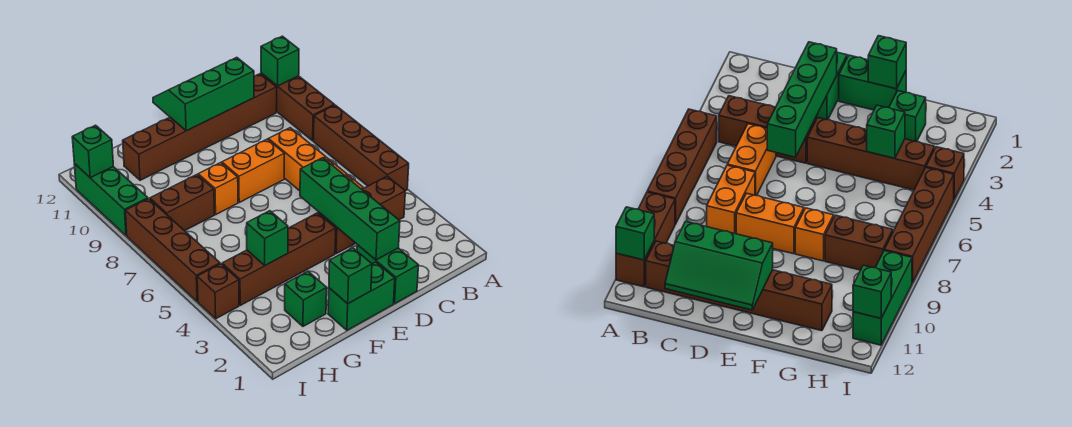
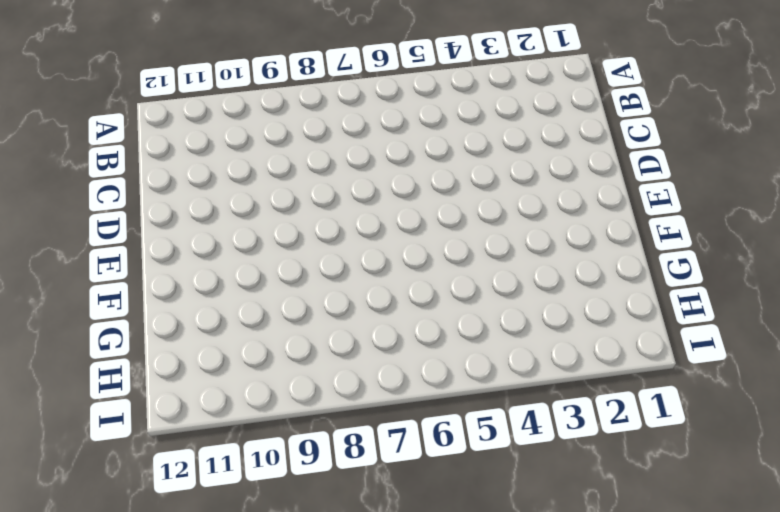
none -> brown 1x4 brick [314,105,409,191]
none -> brown 1x3 brick [261,73,334,141]
none -> brown 1x3 brick [319,176,405,254]

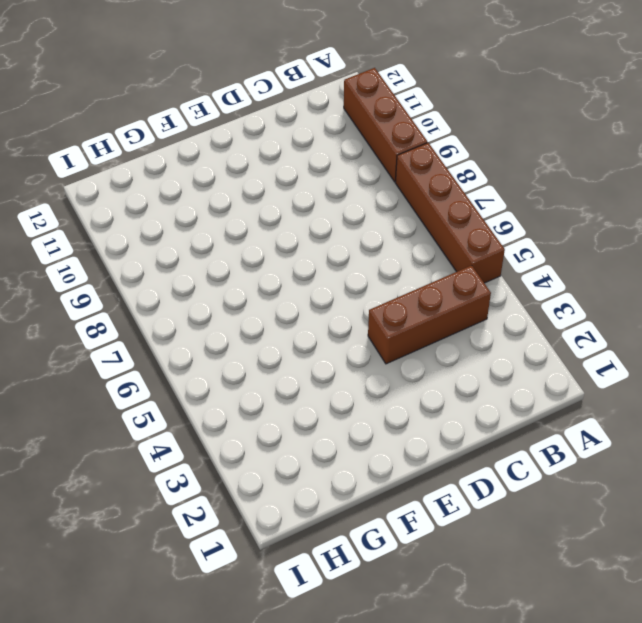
none -> brown 1x6 brick [123,74,277,180]
none -> orange 1x2 brick [727,124,776,196]
none -> orange 1x2 brick [268,128,326,191]

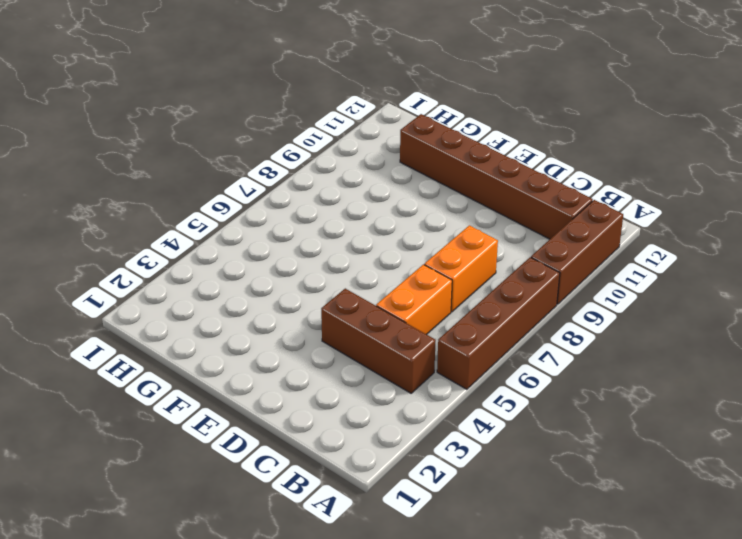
none -> green 1x2 brick [357,245,419,303]
none -> orange 1x2 brick [222,139,285,202]
none -> green 1x2 brick [328,262,395,330]

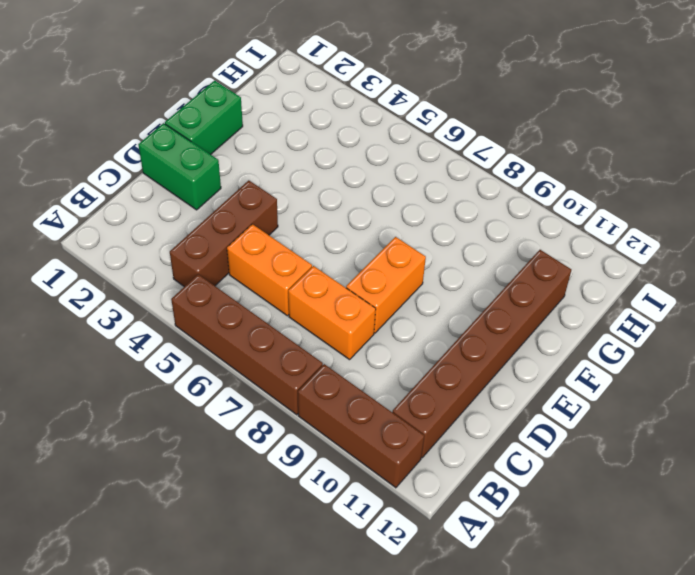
none -> brown 1x4 brick [222,213,336,305]
none -> orange 1x1 brick [198,163,238,214]
none -> green 1x1 brick [285,271,327,326]

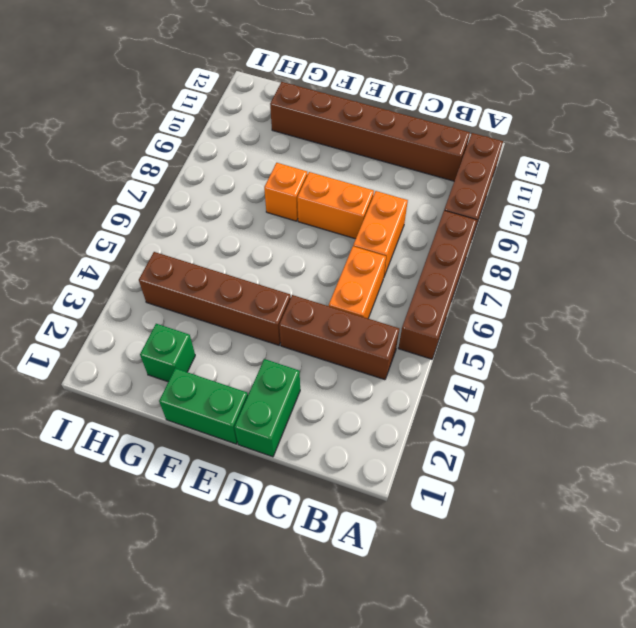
none -> brown 1x2 brick [150,175,215,231]
none -> brown 1x1 brick [197,264,239,319]
none -> brown 1x4 brick [125,199,220,302]

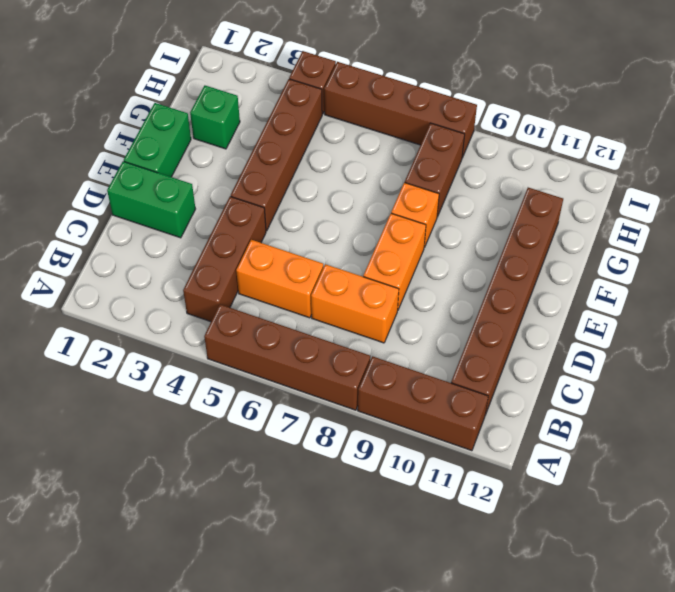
none -> green 1x3 brick [74,164,148,236]
none -> green 1x1 brick [261,36,299,86]
none -> green 2x3 slope [153,57,254,131]

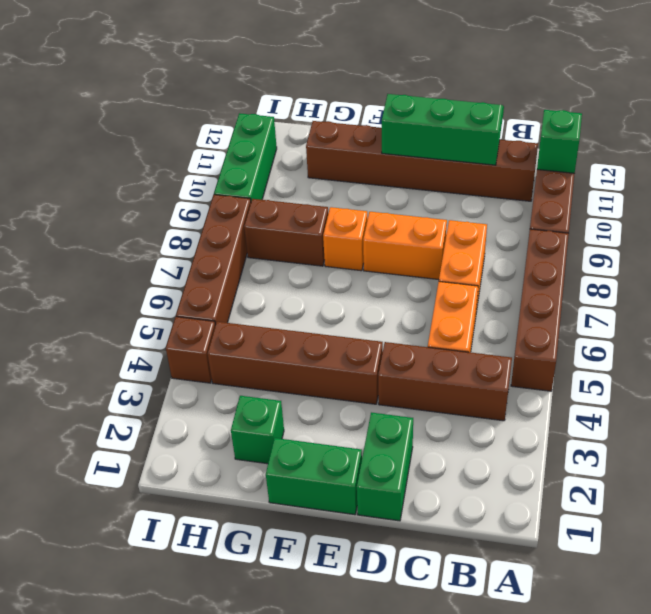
none -> green 1x4 brick [300,158,400,260]
none -> green 1x1 brick [329,248,372,304]
none -> green 1x1 brick [247,211,288,265]

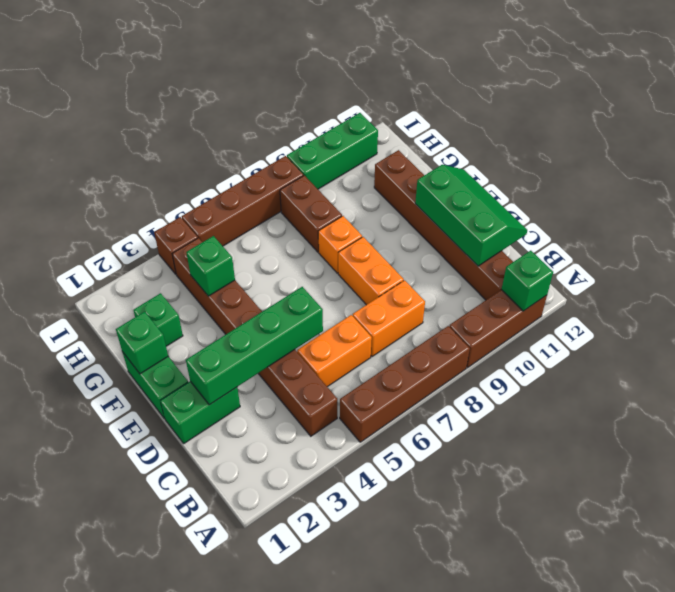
none -> green 1x1 brick [72,125,113,178]

